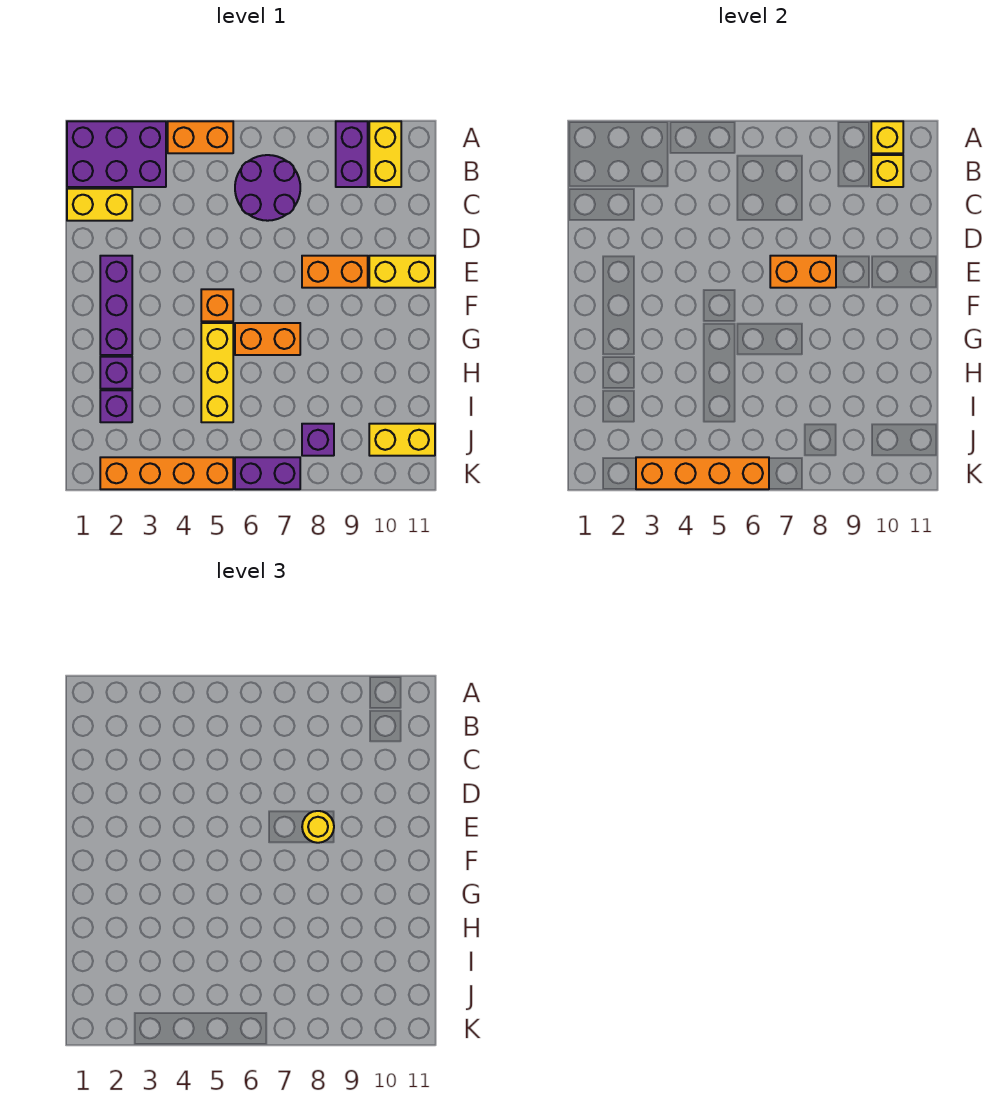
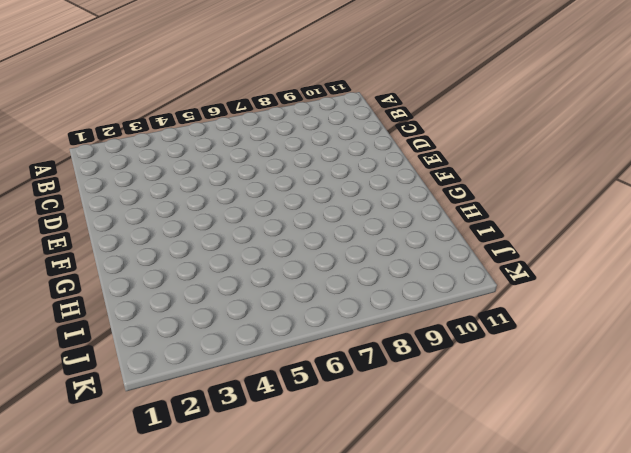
none -> purple 2x3 brick [67,121,166,187]
none -> orange 1x2 brick [168,121,233,153]
none -> purple 1x2 brick [336,121,368,187]

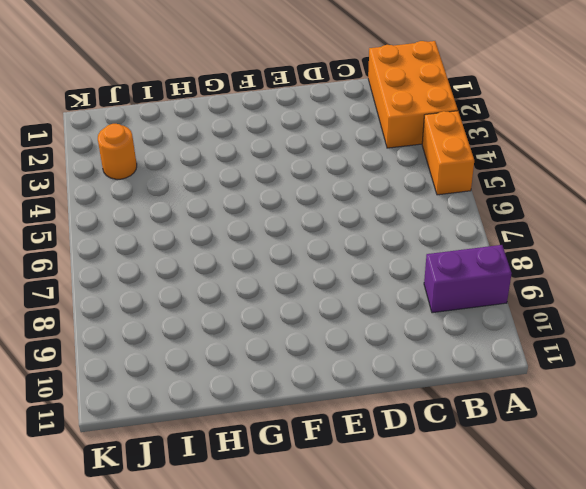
orange 2x3 brick [368,41,458,148] -> purple 2x3 brick [67,121,166,187]
orange 1x1 round brick [98,124,137,179] -> none
none -> yellow 1x2 brick [369,121,401,187]
none -> purple 2x2 round brick [235,155,300,221]
none -> yellow 1x2 brick [67,189,132,221]

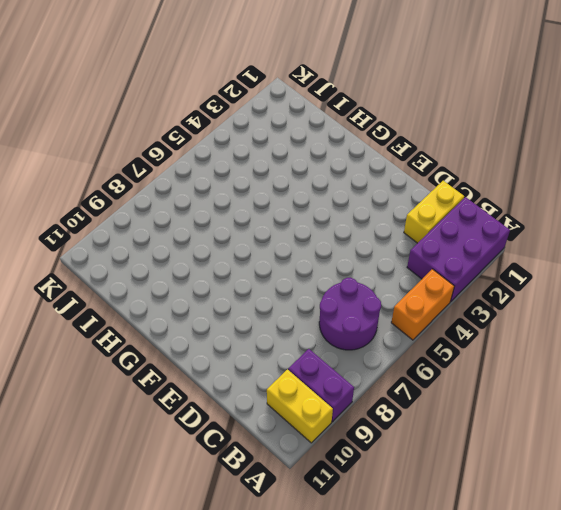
none -> purple 1x3 brick [100,256,132,355]
none -> orange 1x2 brick [302,256,368,288]
none -> yellow 1x2 brick [369,256,435,288]

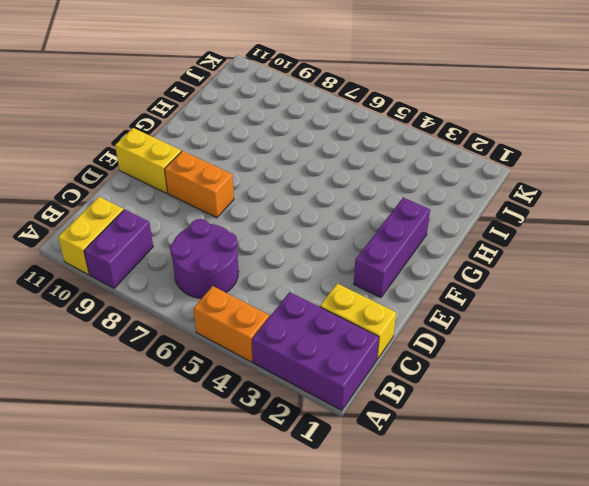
none -> orange 1x1 brick [201,289,233,321]
none -> yellow 1x3 brick [201,323,233,422]
none -> orange 1x2 brick [235,323,300,355]

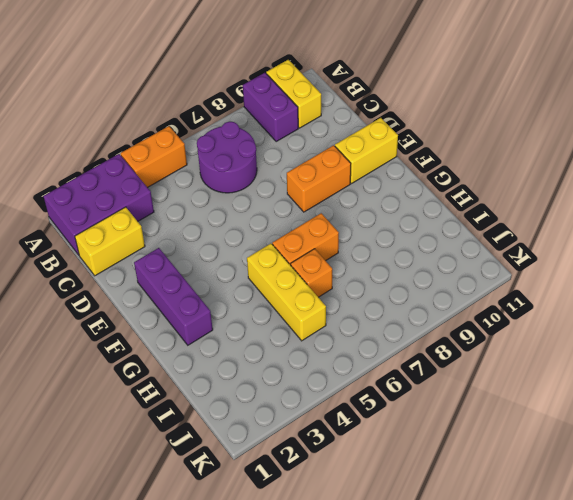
orange 1x1 brick [291,249,332,297] -> orange 1x1 brick moved to [201,289,233,321]
none -> purple 1x1 brick [100,357,132,389]
none -> purple 1x1 brick [100,390,132,422]
none -> purple 1x1 brick [302,424,334,456]

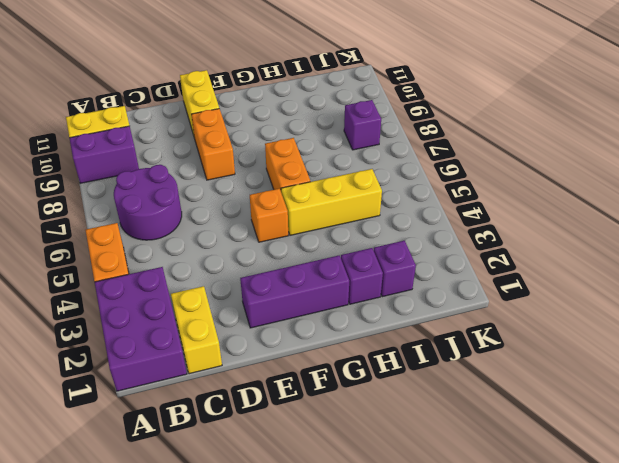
none -> yellow 1x2 brick [369,424,435,456]
none -> orange 1x4 brick [100,457,233,489]
none -> purple 1x2 brick [235,457,300,489]

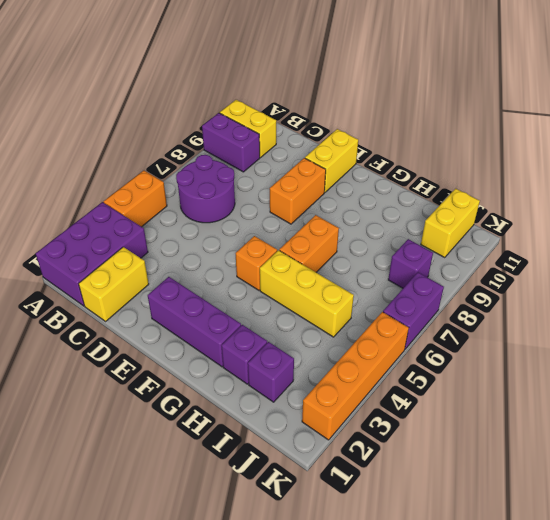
none -> yellow 1x1 brick [871,121,903,153]
none -> yellow 1x1 brick [871,155,903,187]
none -> orange 1x2 brick [770,256,836,288]

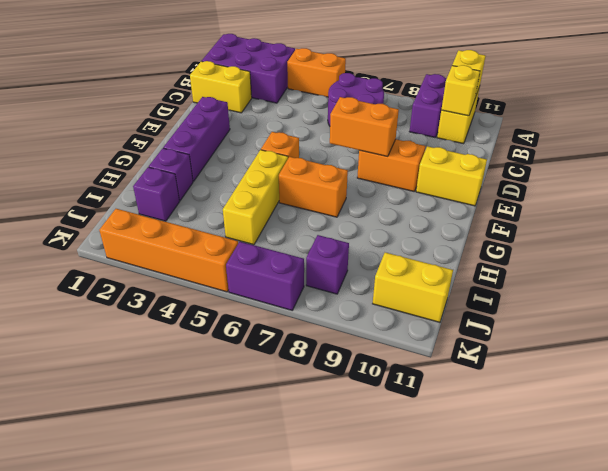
none -> orange 1x4 brick [636,457,769,489]
none -> yellow 1x1 round brick [302,811,334,843]

